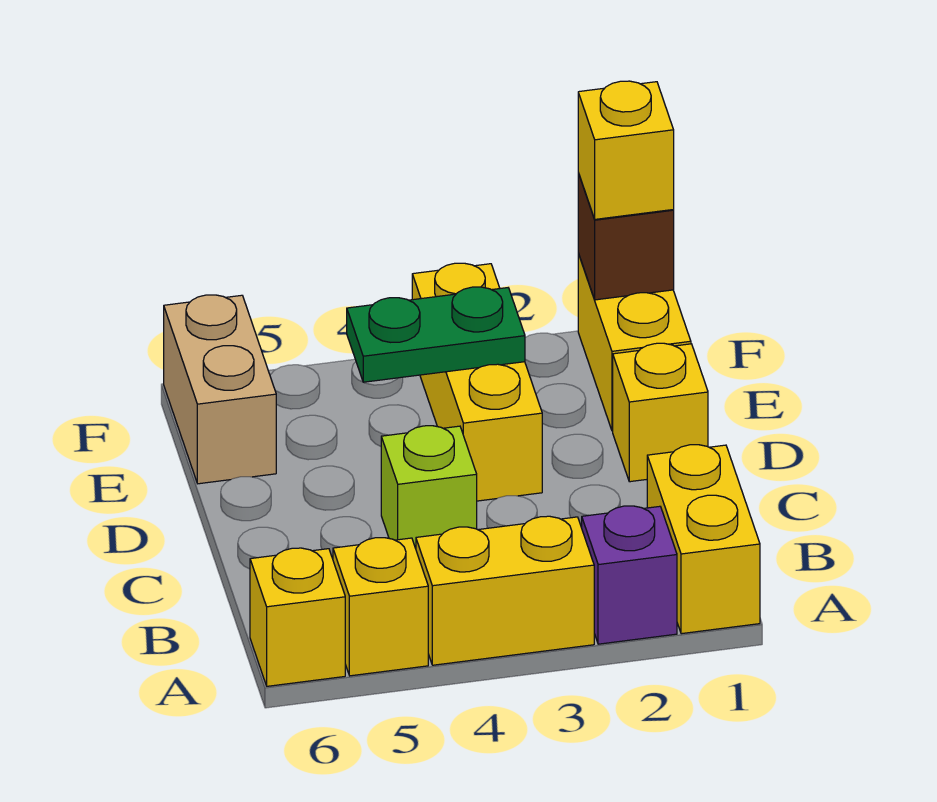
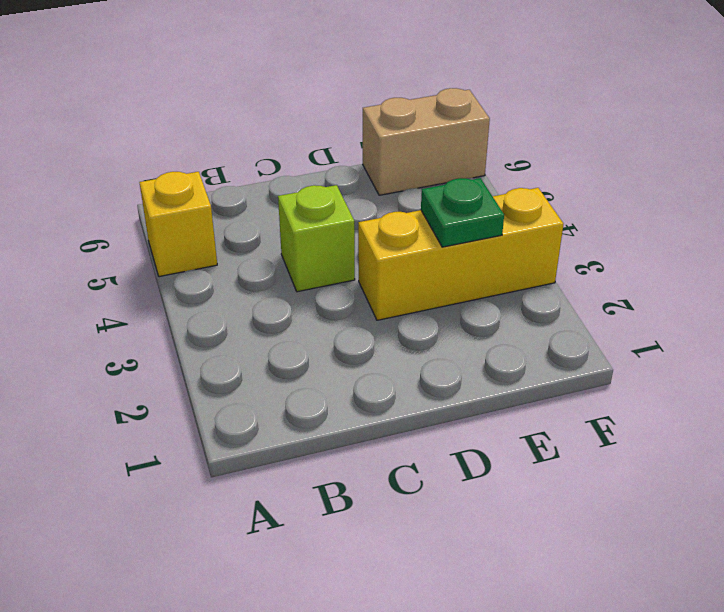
green 1x1 plate [421,178,504,247] -> green 1x2 plate [347,287,525,382]
none -> yellow 1x2 brick [647,445,760,634]
none -> purple 1x1 brick [582,506,677,644]
none -> yellow 1x2 brick [416,516,594,665]

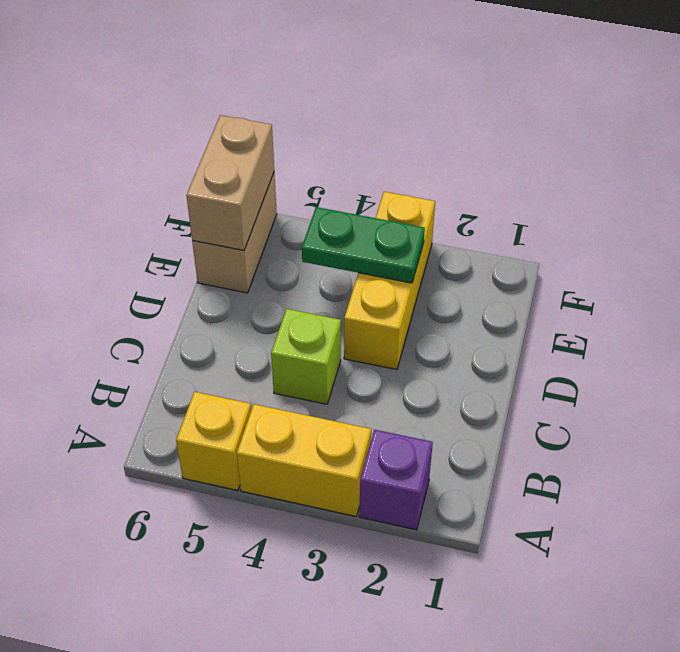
tan 1x2 brick [186,115,274,250] -> none
none -> yellow 1x2 brick [647,445,760,634]
none -> yellow 1x1 brick [250,548,345,686]
none -> yellow 1x1 brick [613,343,708,482]

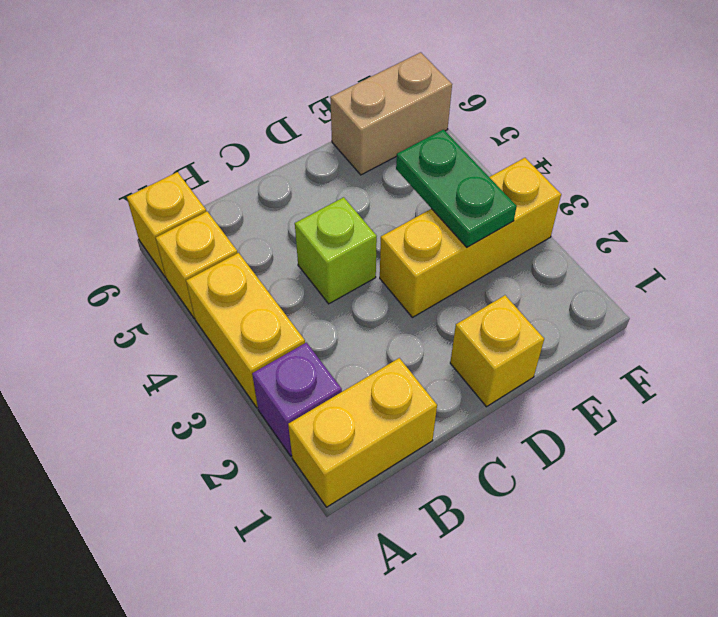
none -> yellow 1x2 brick [578,254,691,431]
none -> brown 1x1 brick [578,173,674,300]
none -> yellow 1x1 brick [578,81,674,219]

